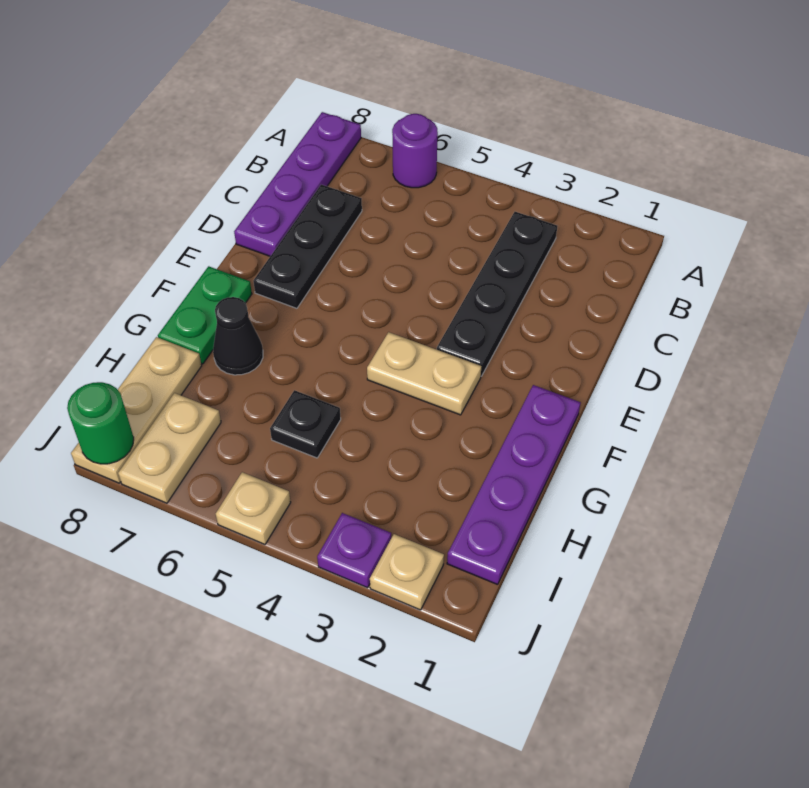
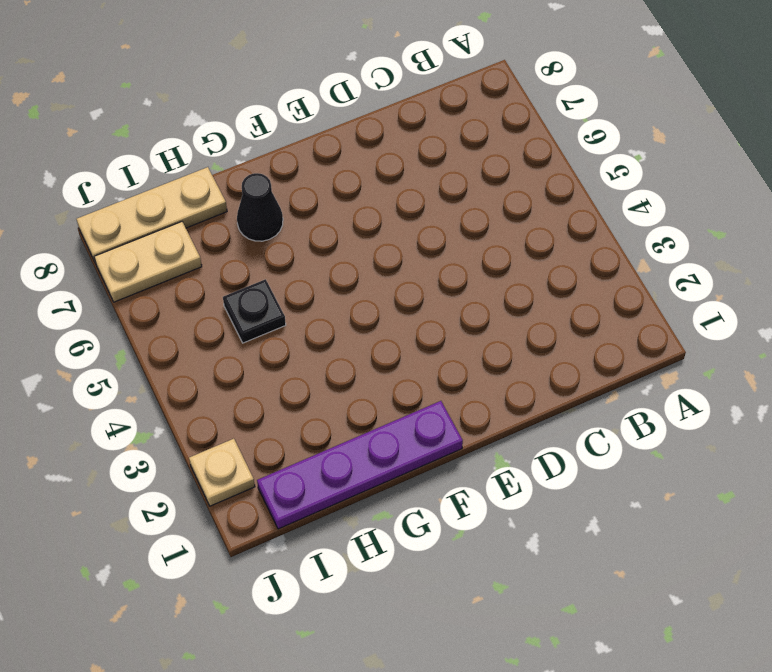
none -> purple 1x1 round brick [392,114,438,188]
none -> purple 1x4 plate [234,112,361,256]
none -> black 1x4 plate [437,212,557,376]

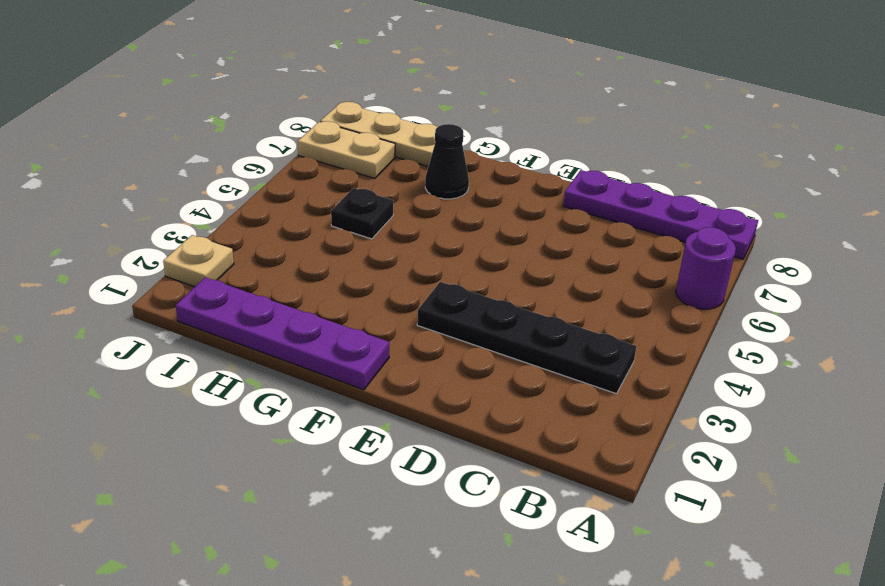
none -> black 1x3 plate [253,185,362,308]
none -> tan 1x2 plate [367,332,481,415]
none -> green 1x2 plate [158,266,252,364]

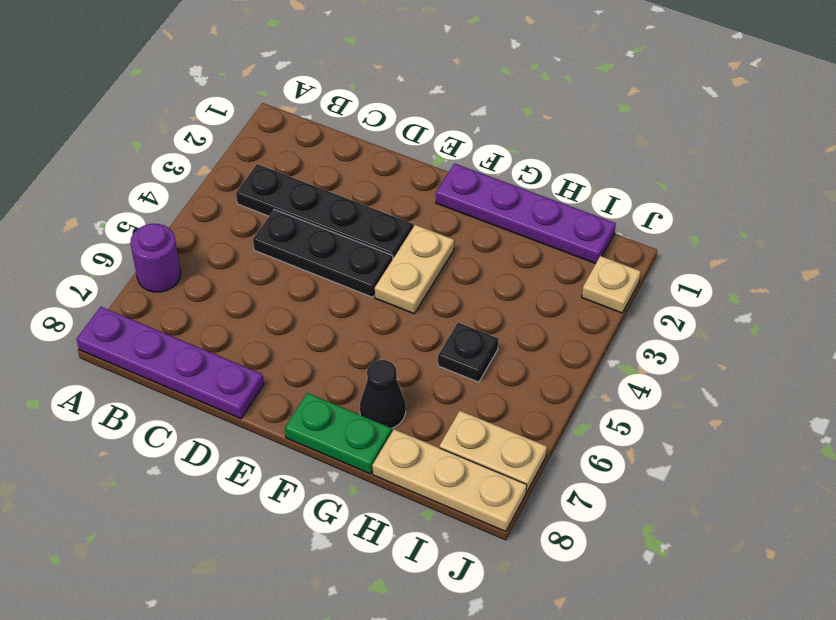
black 1x3 plate [253,210,393,297] -> black 1x3 plate moved to [253,185,362,308]
none -> purple 1x1 plate [317,513,391,588]
none -> tan 1x1 plate [216,472,291,544]
none -> green 1x1 round brick [67,382,134,464]

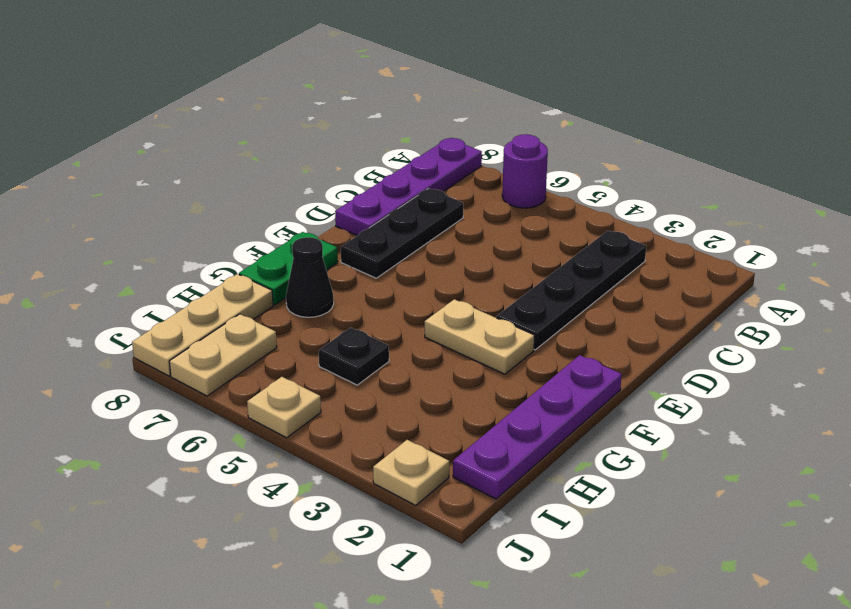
none -> purple 1x1 plate [317,513,391,588]
none -> green 1x1 round brick [67,382,134,464]

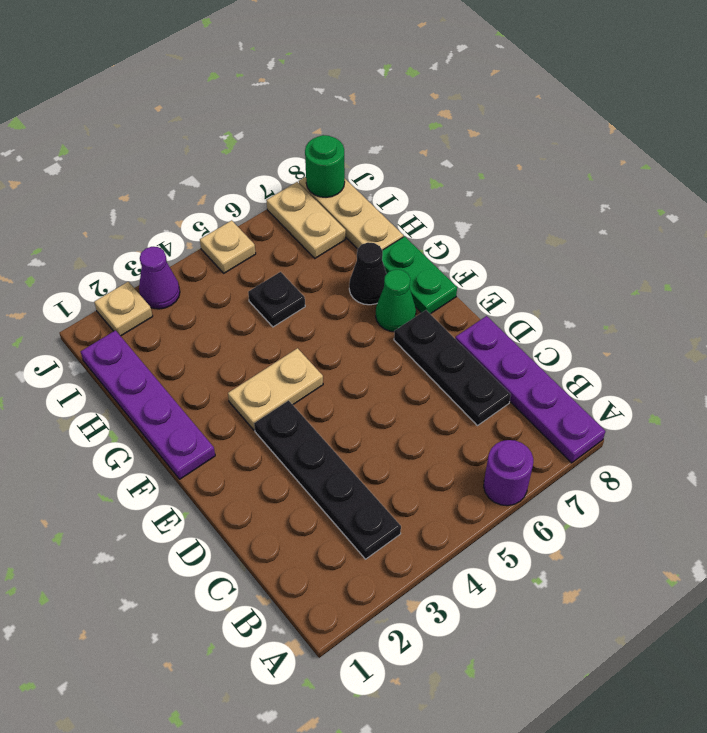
green 1x1 cone [376,269,416,332] -> none
purple 1x1 cone [139,247,180,309] -> purple 1x1 plate [317,513,391,588]

